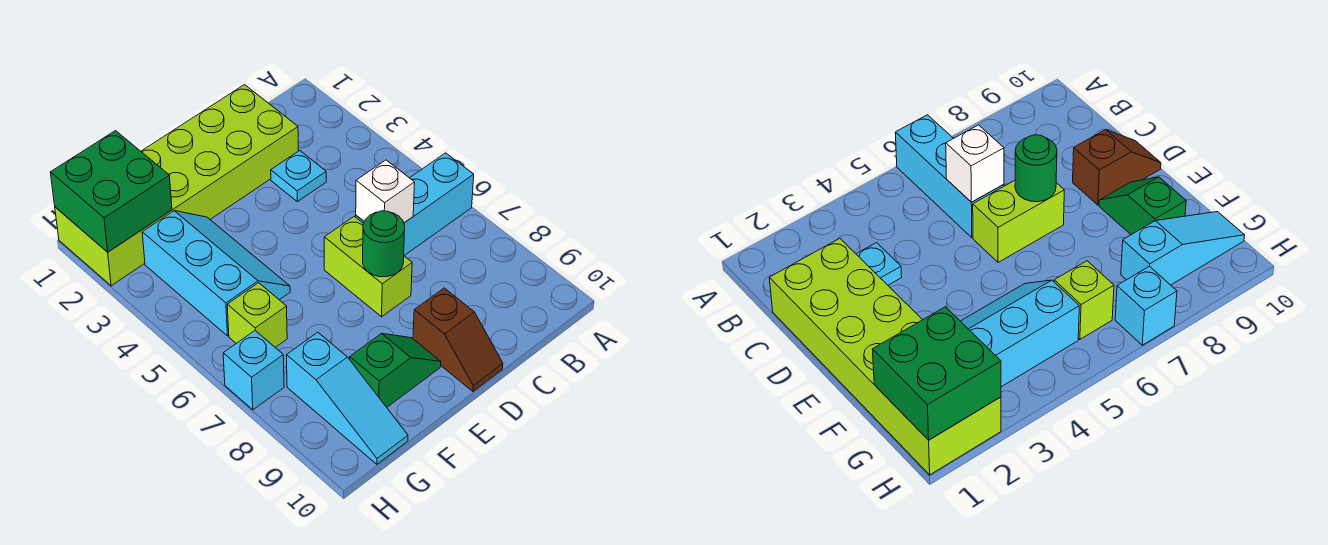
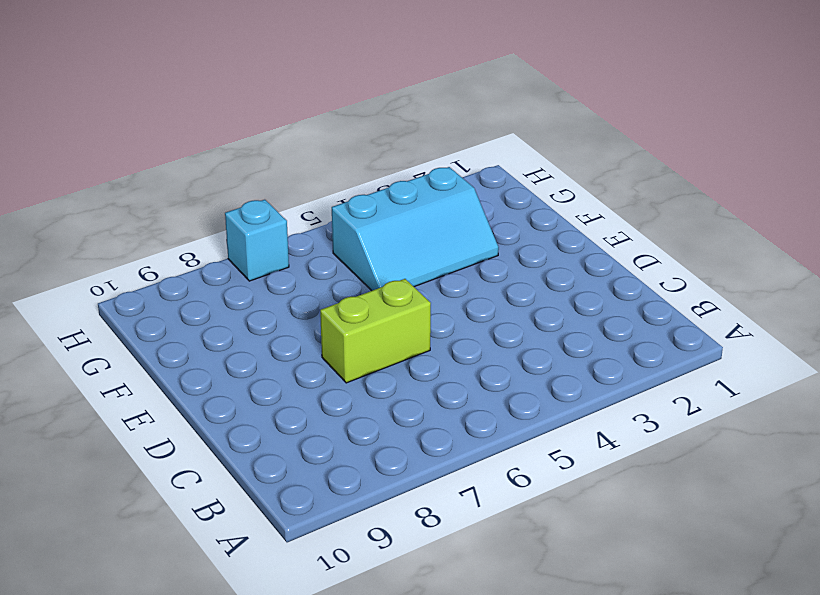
none -> cyan 1x3 brick [356,153,474,256]
none -> lime 2x6 brick [55,85,298,286]
none -> cyan 1x1 plate [271,151,326,202]

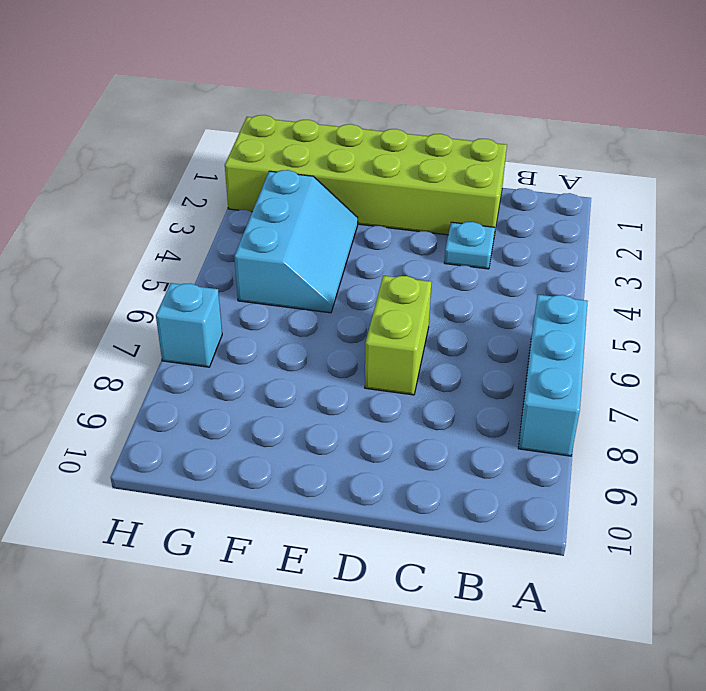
cyan 1x3 brick [518,295,588,456] -> cyan 1x3 brick turned to [356,153,474,256]
none -> brown 1x2 slope [413,288,503,391]
none -> green 1x2 slope [350,333,441,407]
none -> lime 1x1 brick [227,283,287,347]

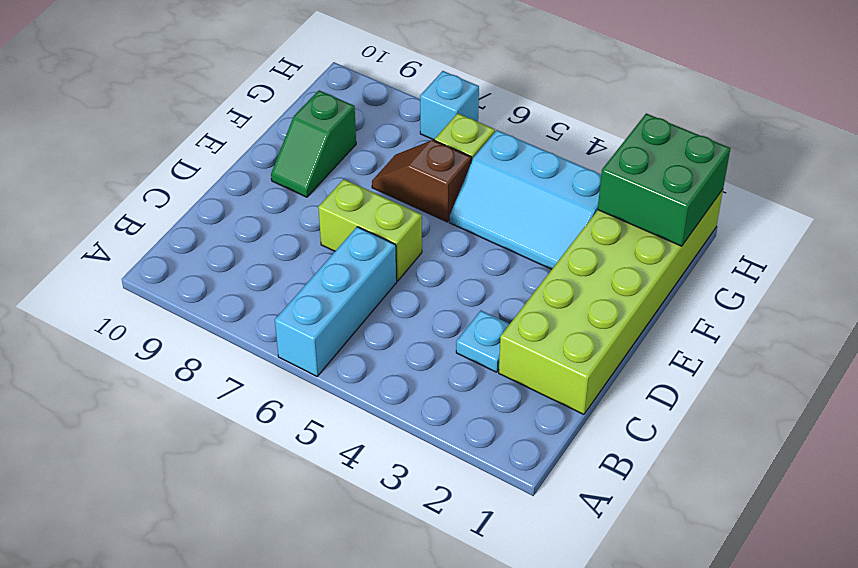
brown 1x2 slope [372,140,471,222] -> brown 1x2 slope moved to [413,288,503,391]
none -> cyan 1x3 slope [286,332,408,464]
none -> white 1x1 brick [356,160,415,223]
none -> green 1x1 round brick [363,211,405,277]

